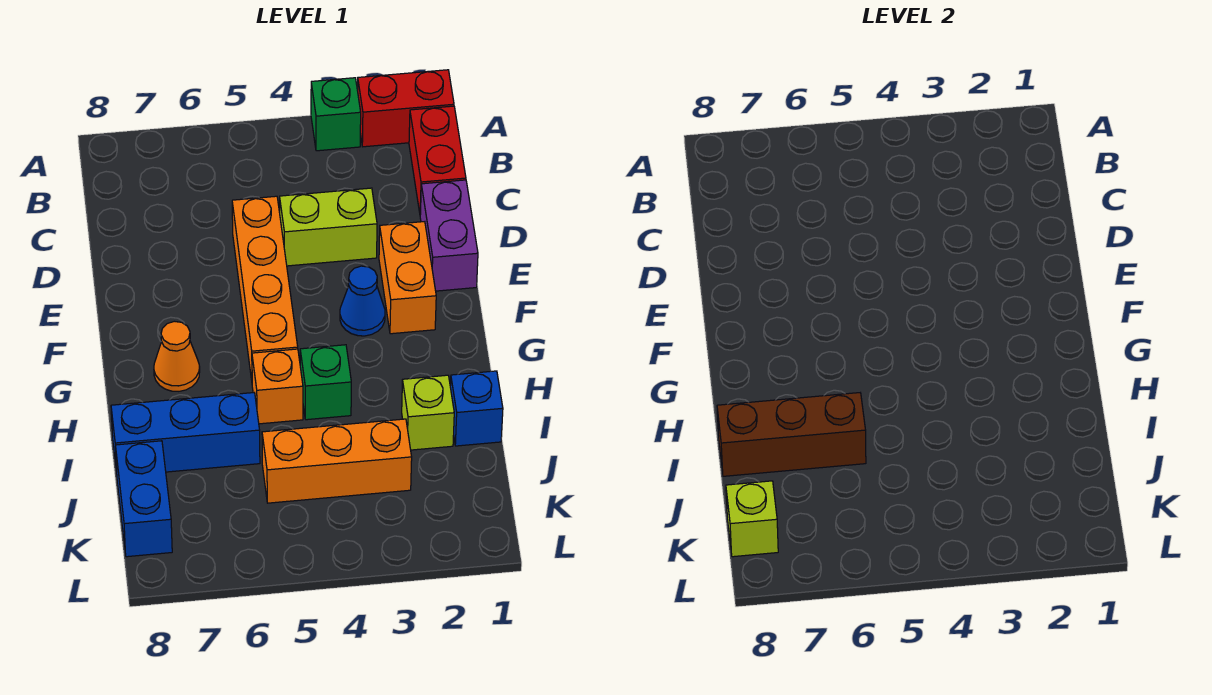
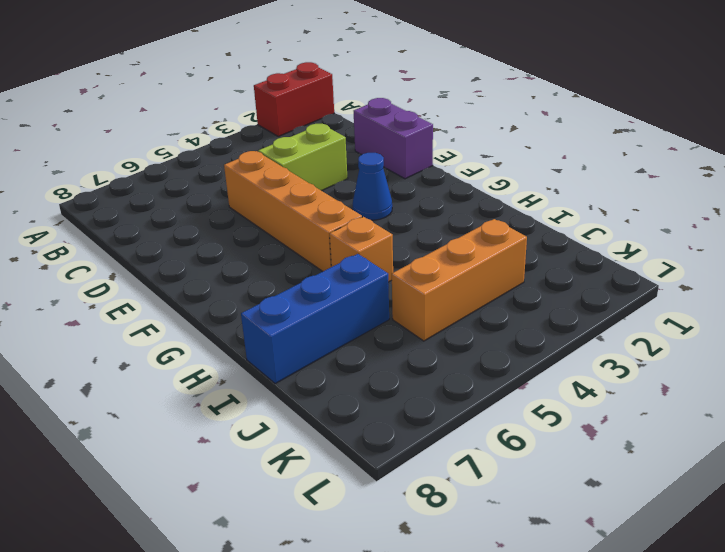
none -> green 1x1 brick [311,78,361,151]
none -> red 1x2 brick [409,106,466,214]
none -> orange 1x2 brick [379,222,436,334]

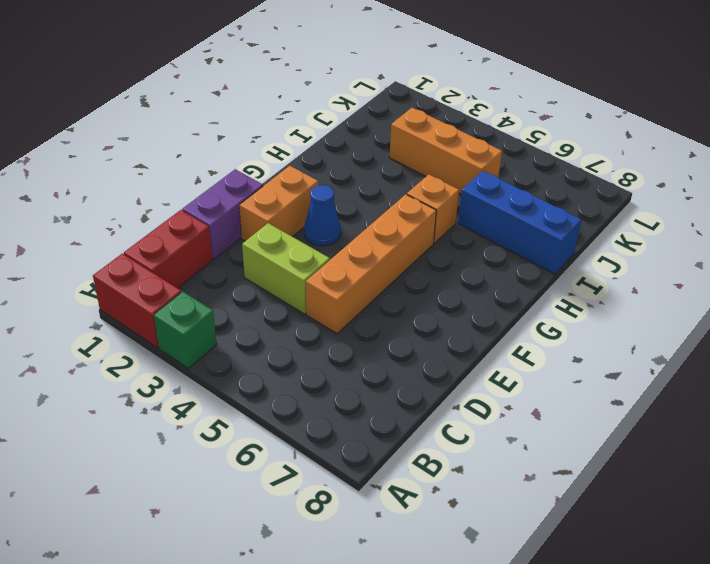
none -> orange 1x1 cone [154,321,200,391]
none -> green 1x1 brick [300,345,351,420]
none -> blue 1x1 brick [450,371,503,446]

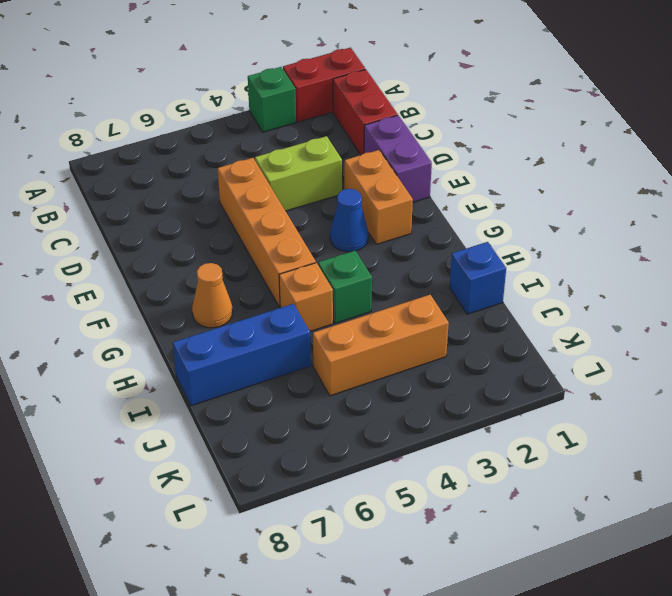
none -> lime 1x1 brick [402,375,454,450]
none -> blue 1x2 brick [115,441,172,557]
none -> brown 1x3 brick [717,393,866,476]

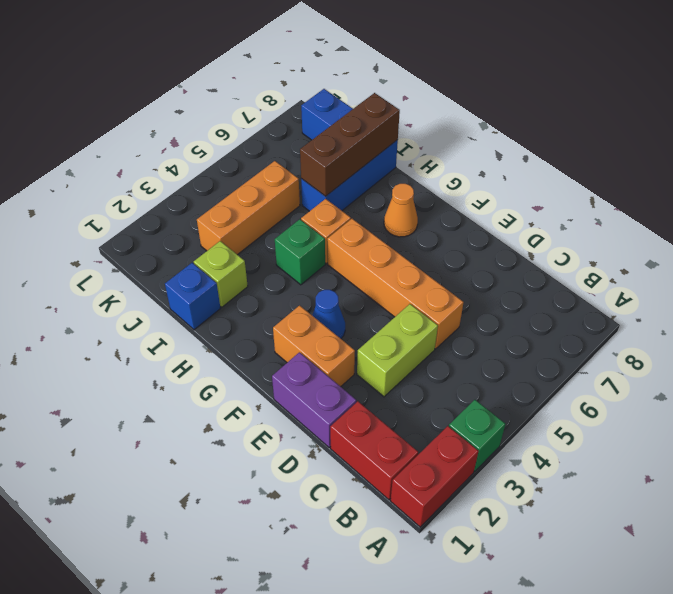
none -> lime 1x1 brick [726,481,778,557]

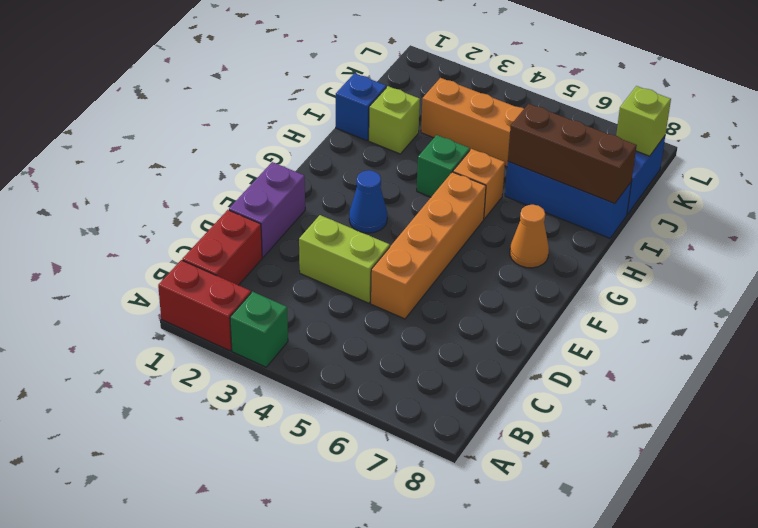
none -> orange 1x2 brick [379,222,436,334]

